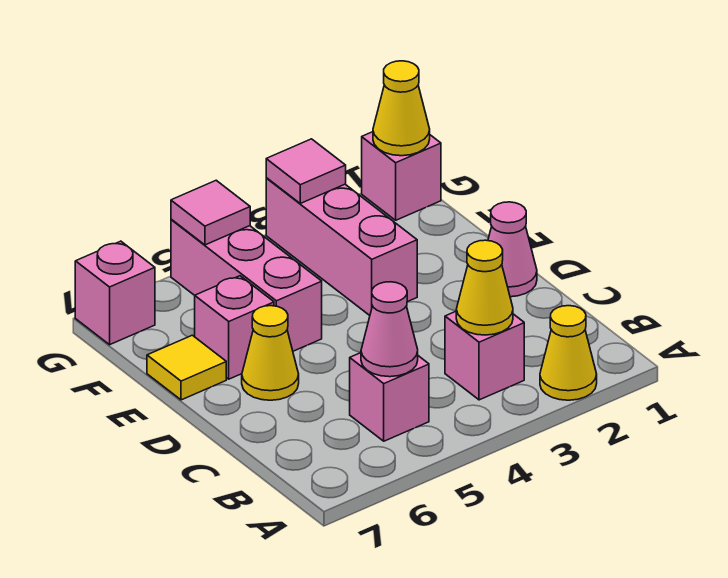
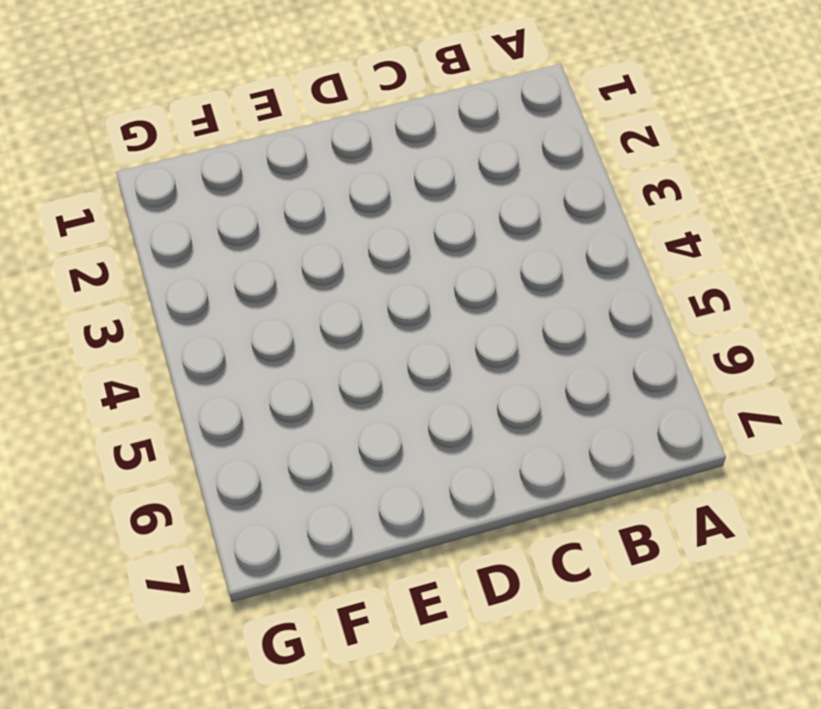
none -> yellow 1x1 cone [540,306,597,400]
none -> pink 1x1 brick [445,312,524,400]
none -> pink 1x1 brick [350,353,429,441]

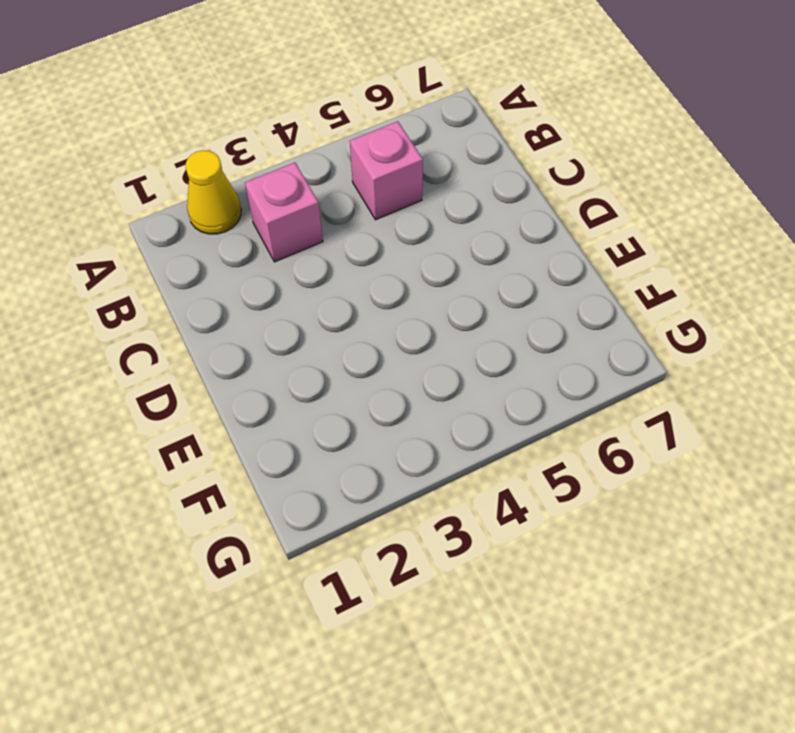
none -> pink 1x1 cone [488,202,537,297]
none -> yellow 1x1 cone [242,306,299,400]
none -> pink 1x3 brick [266,178,417,315]

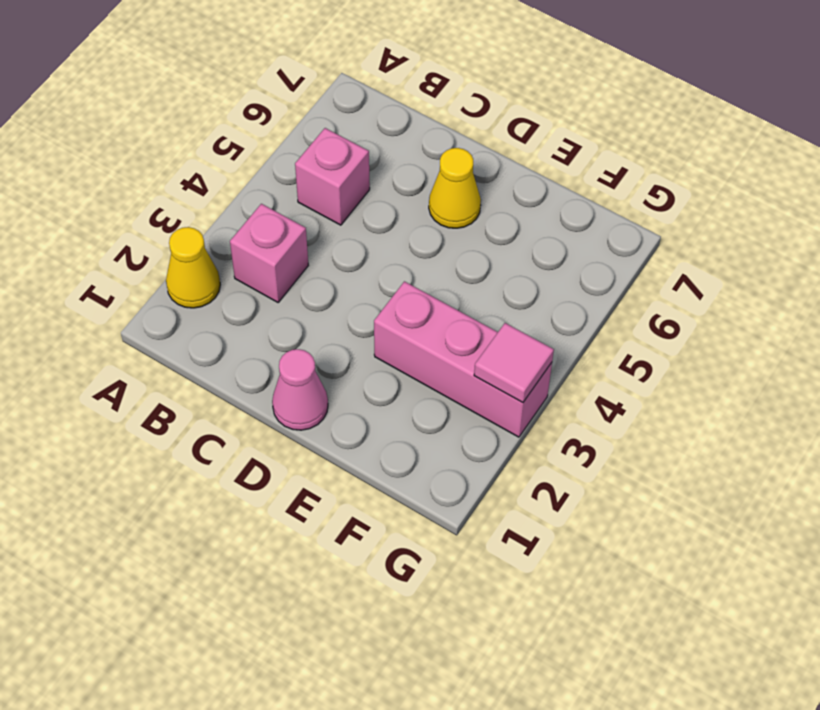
none -> pink 1x3 brick [171,219,322,351]
none -> pink 1x1 brick [195,276,274,379]
none -> yellow 1x1 tile [147,335,226,400]

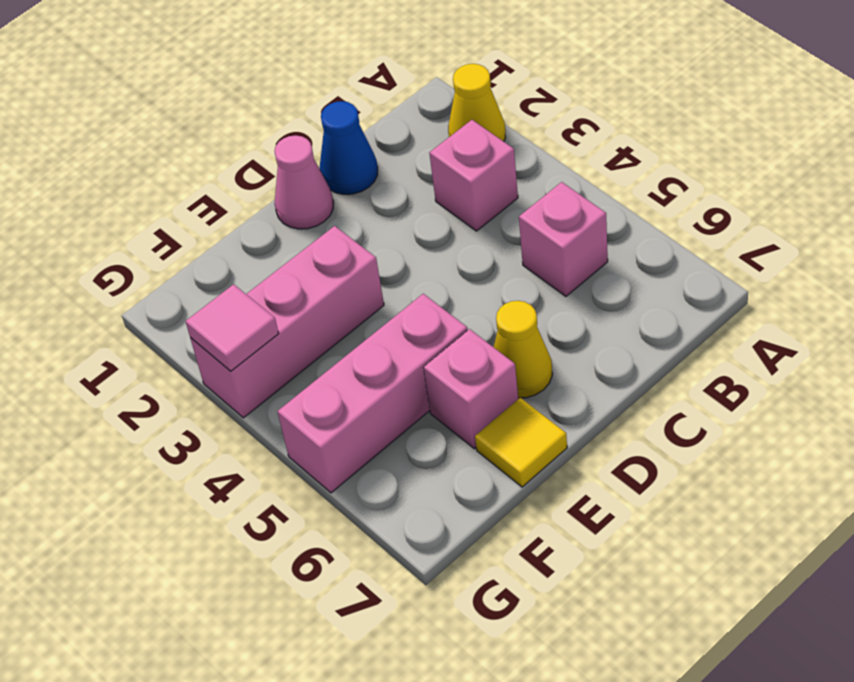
blue 1x1 cone [320,101,378,194] -> none
none -> pink 1x1 brick [362,132,441,220]
none -> pink 1x1 brick [75,241,155,345]
none -> yellow 1x1 cone [456,240,513,335]

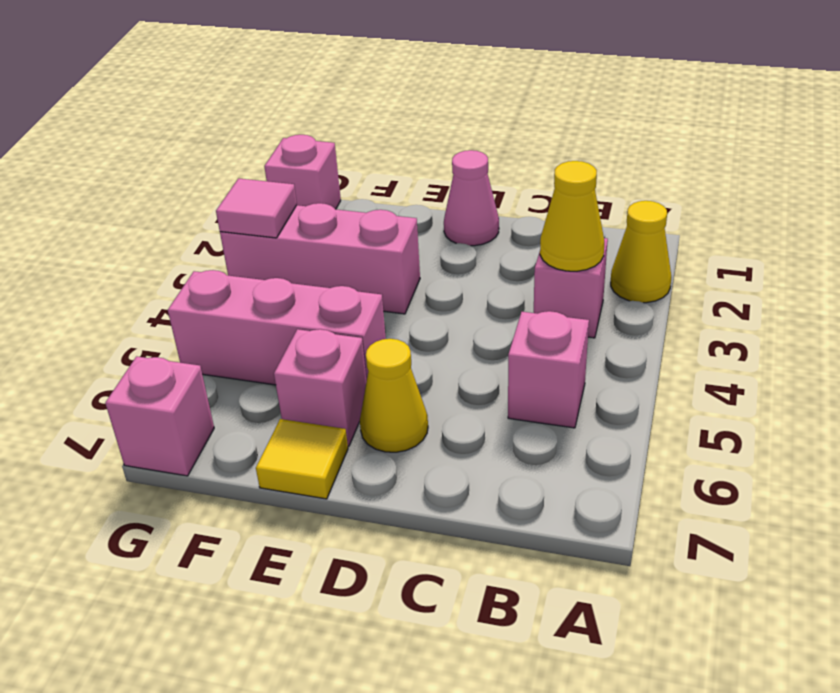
none -> pink 1x1 cone [361,282,418,377]
none -> yellow 1x1 cone [373,61,430,156]
none -> pink 1x1 tile [171,180,250,245]

